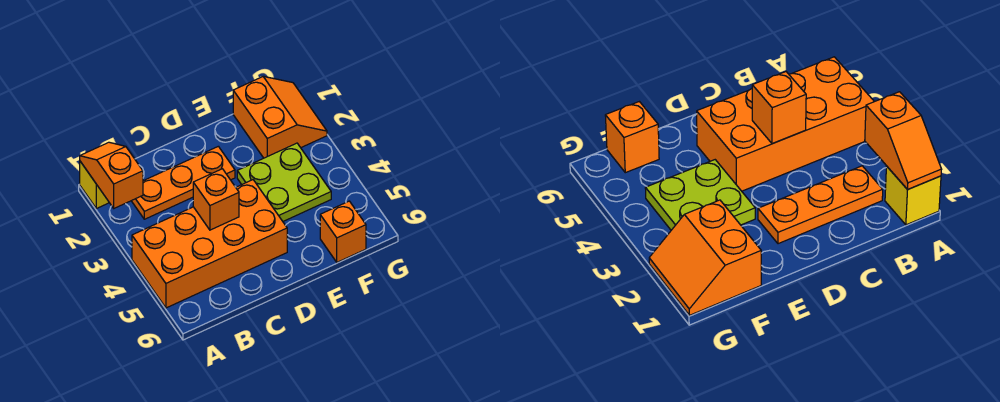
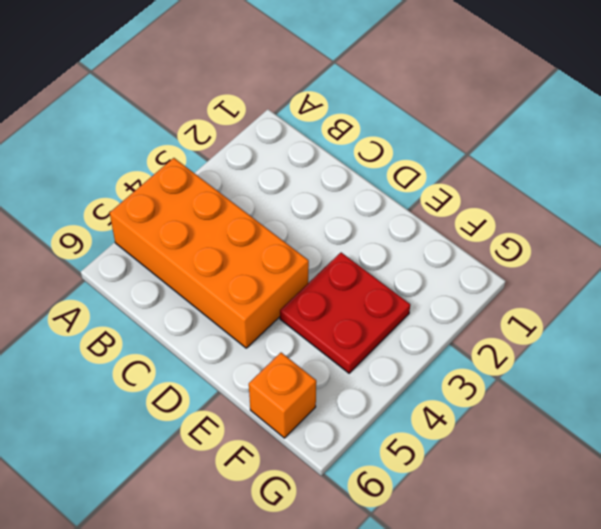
red 2x2 plate [280,253,410,373] -> lime 2x2 plate [237,143,331,221]
none -> yellow 1x1 brick [80,161,109,209]
none -> orange 1x3 plate [132,146,235,219]

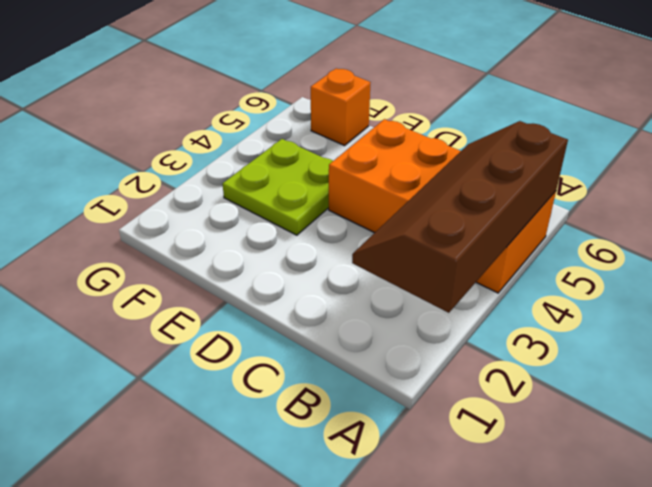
brown 2x4 slope [352,121,568,313] -> orange 1x2 slope [80,142,143,208]
none -> yellow 1x1 brick [80,161,109,209]
none -> orange 1x3 plate [132,146,235,219]

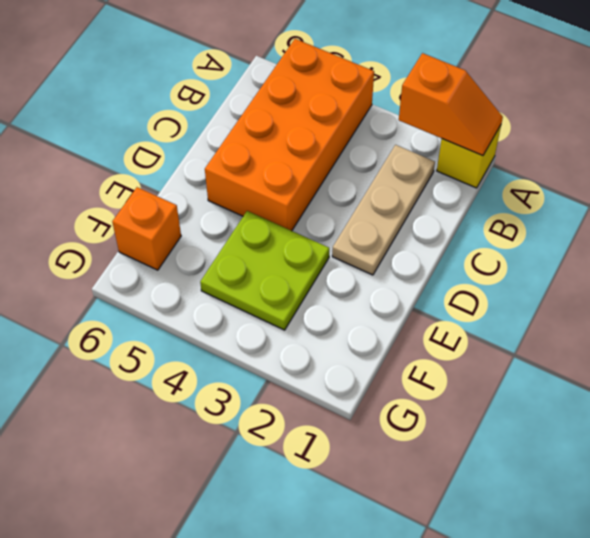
tan 1x3 plate [332,145,435,275] -> orange 1x3 plate [132,146,235,219]
none -> orange 2x2 slope [233,76,327,158]
none -> orange 1x1 brick [193,169,239,230]

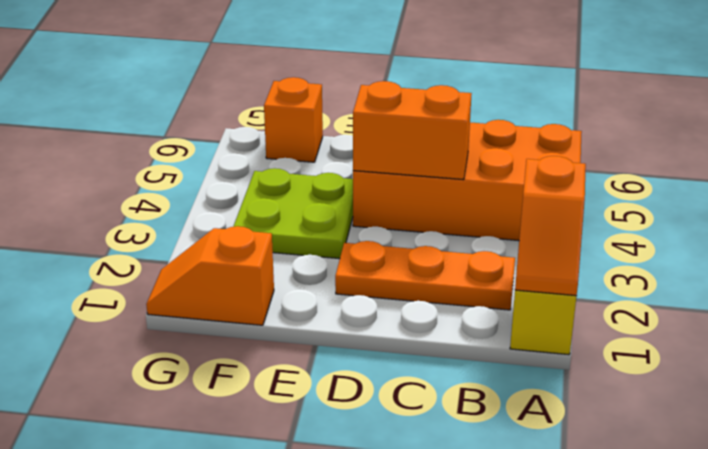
orange 1x2 brick [353,81,472,180] -> orange 1x1 brick [193,169,239,230]
orange 1x2 slope [146,226,274,325] -> orange 2x2 slope [233,76,327,158]

